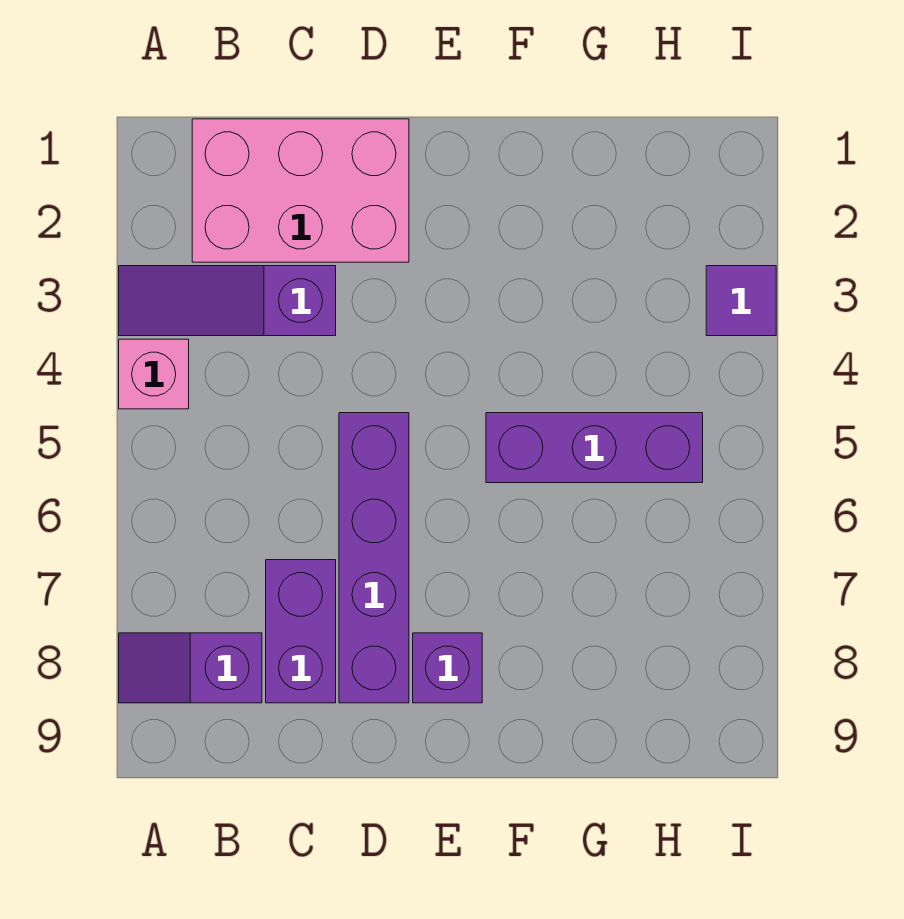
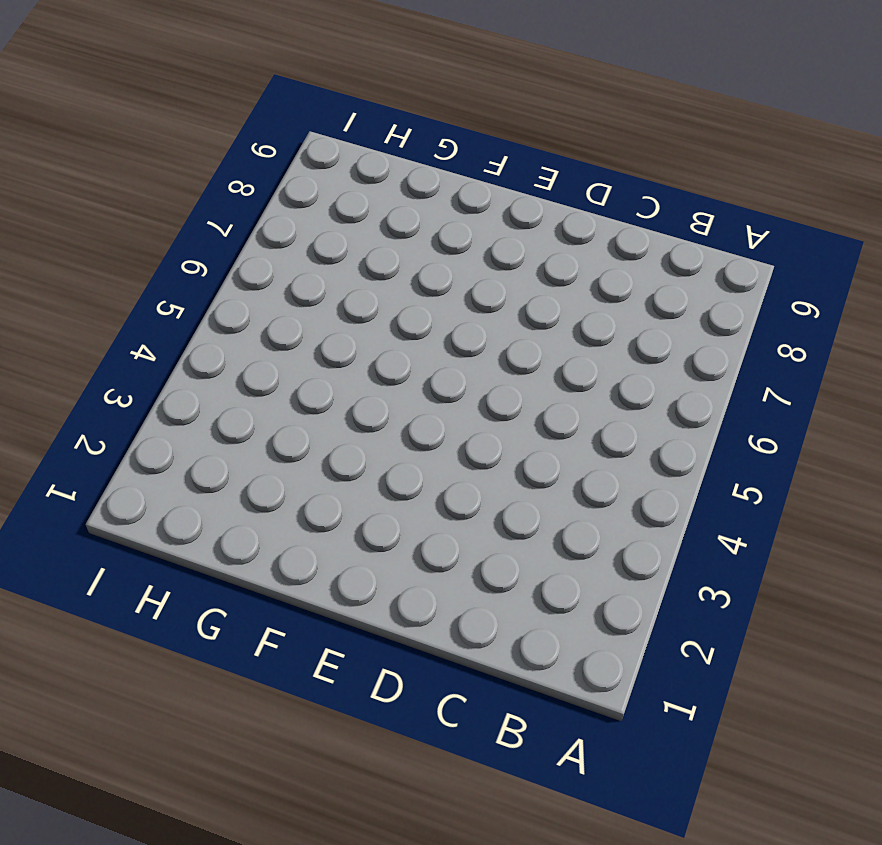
none -> purple 1x3 slope [119,266,336,336]
none -> pink 1x1 brick [119,339,189,409]

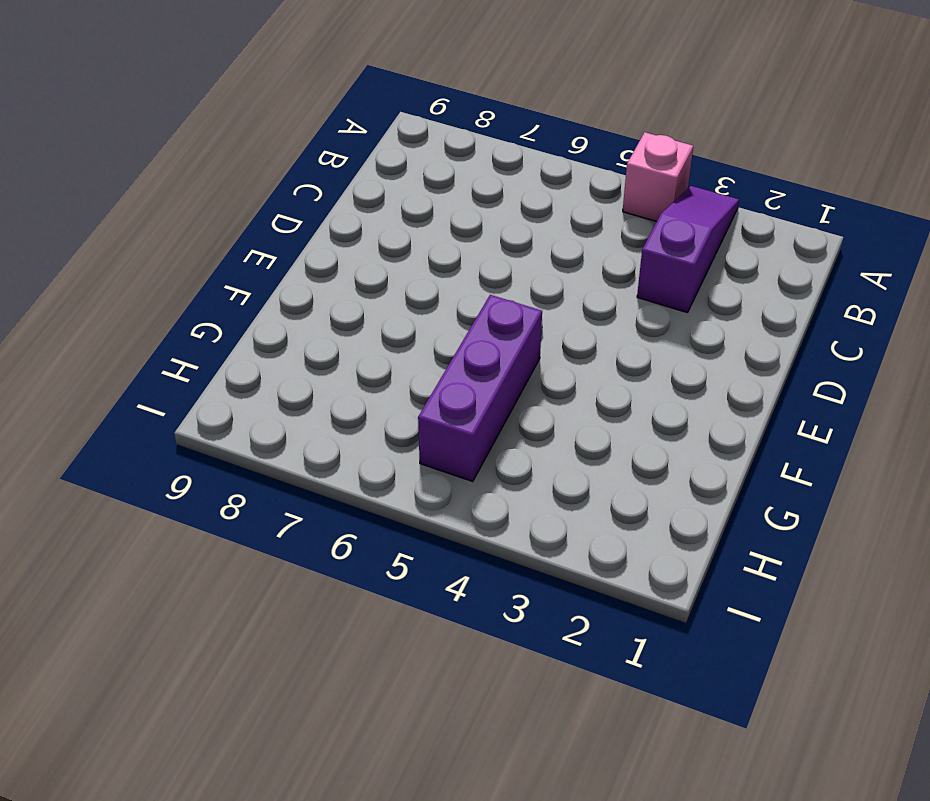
none -> purple 1x2 slope [119,633,262,703]
none -> pink 2x3 brick [192,119,409,262]

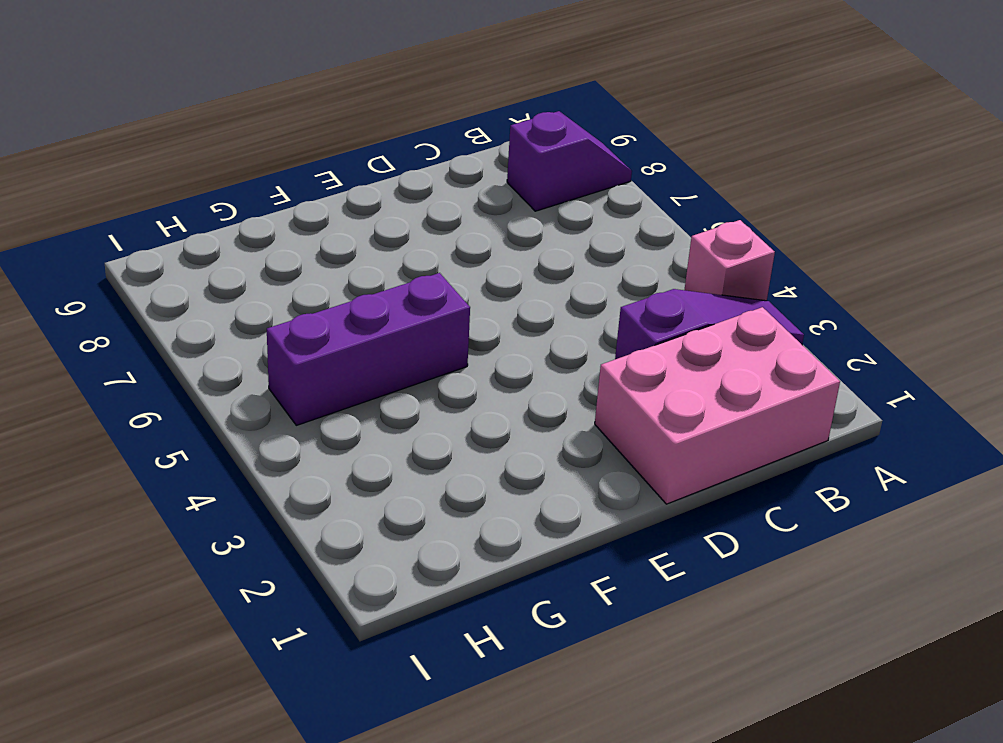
none -> purple 1x2 brick [266,560,336,703]
none -> purple 1x4 brick [339,413,409,703]

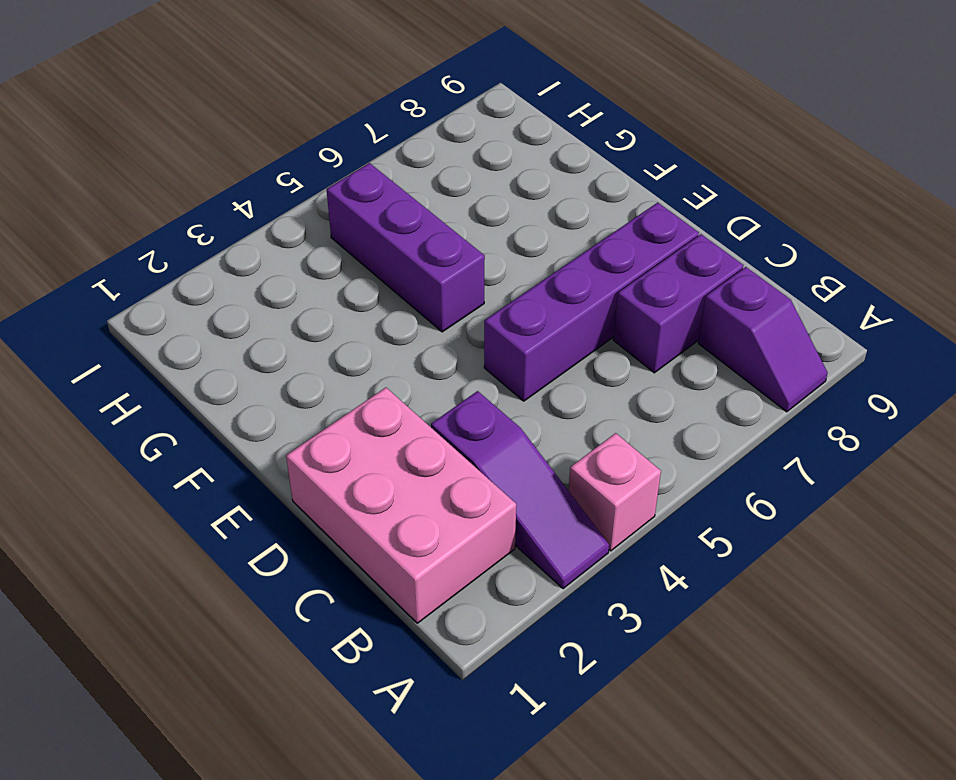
none -> purple 1x1 brick [413,633,482,703]
none -> purple 1x1 tile [706,266,776,336]

